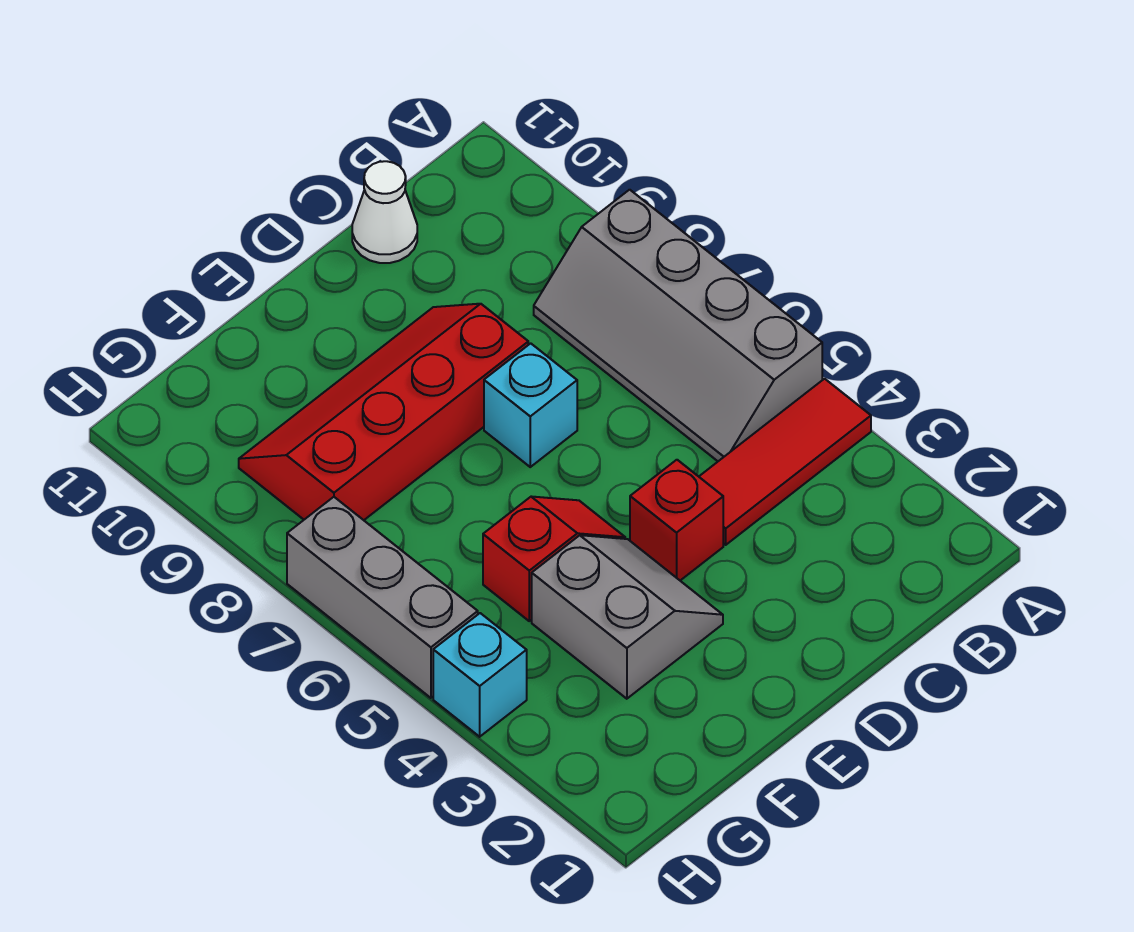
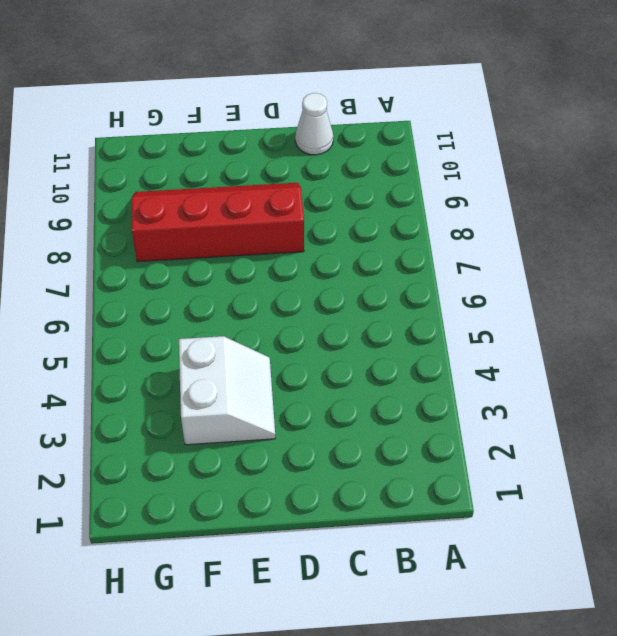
white 2x2 slope [179,336,275,445] -> grey 2x2 slope [532,535,723,699]
none -> red 1x3 tile [699,379,871,545]
none -> grey 2x4 slope [534,190,822,461]

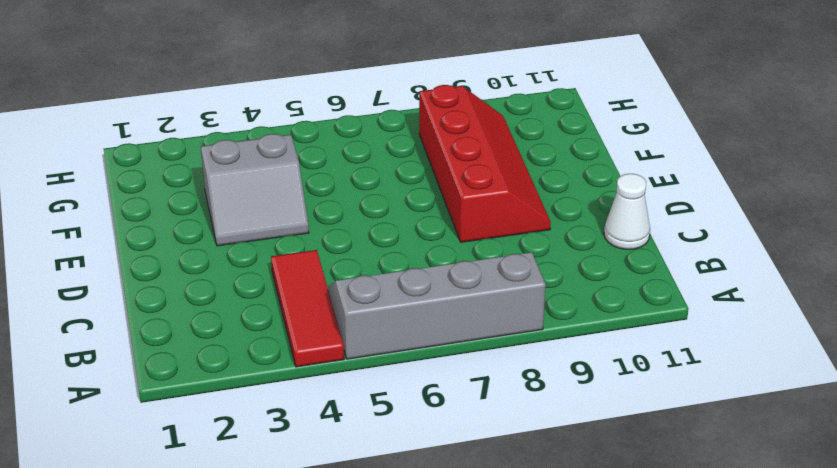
none -> red 1x1 brick [630,460,723,580]
none -> cyan 1x1 brick [484,343,577,467]

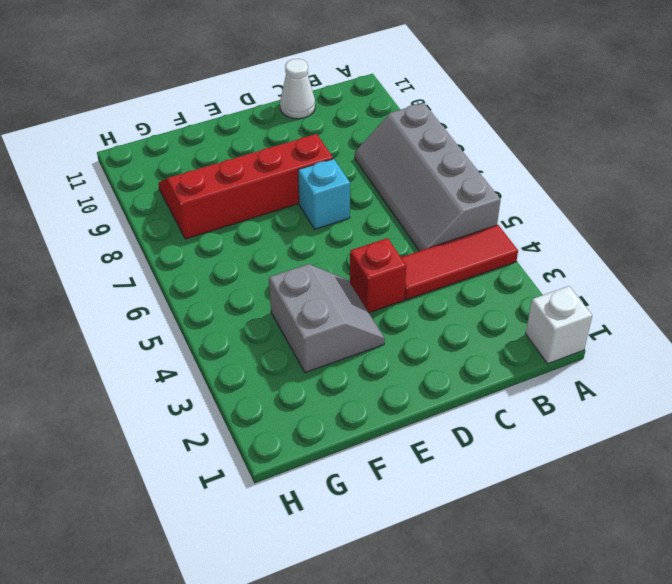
white 1x1 brick [526,286,592,364] -> none
none -> red 1x2 slope [483,496,625,621]
none -> cyan 1x1 brick [433,613,527,737]

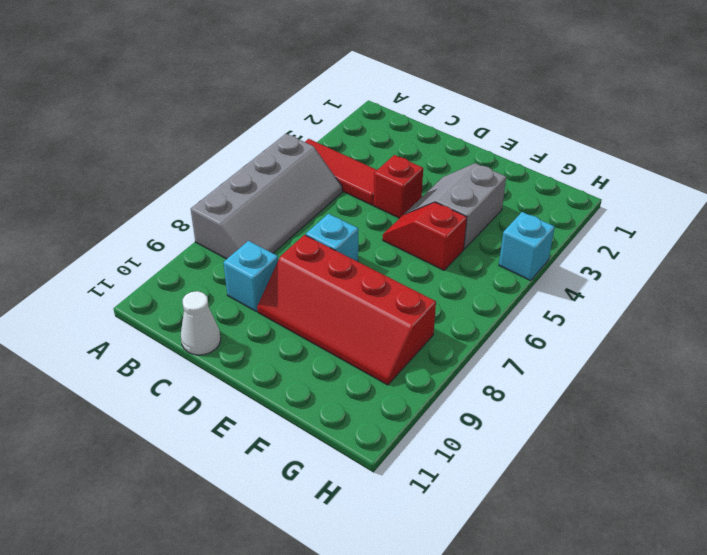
cyan 1x1 brick [223,241,278,311] -> none
none -> grey 1x3 brick [287,497,478,698]

